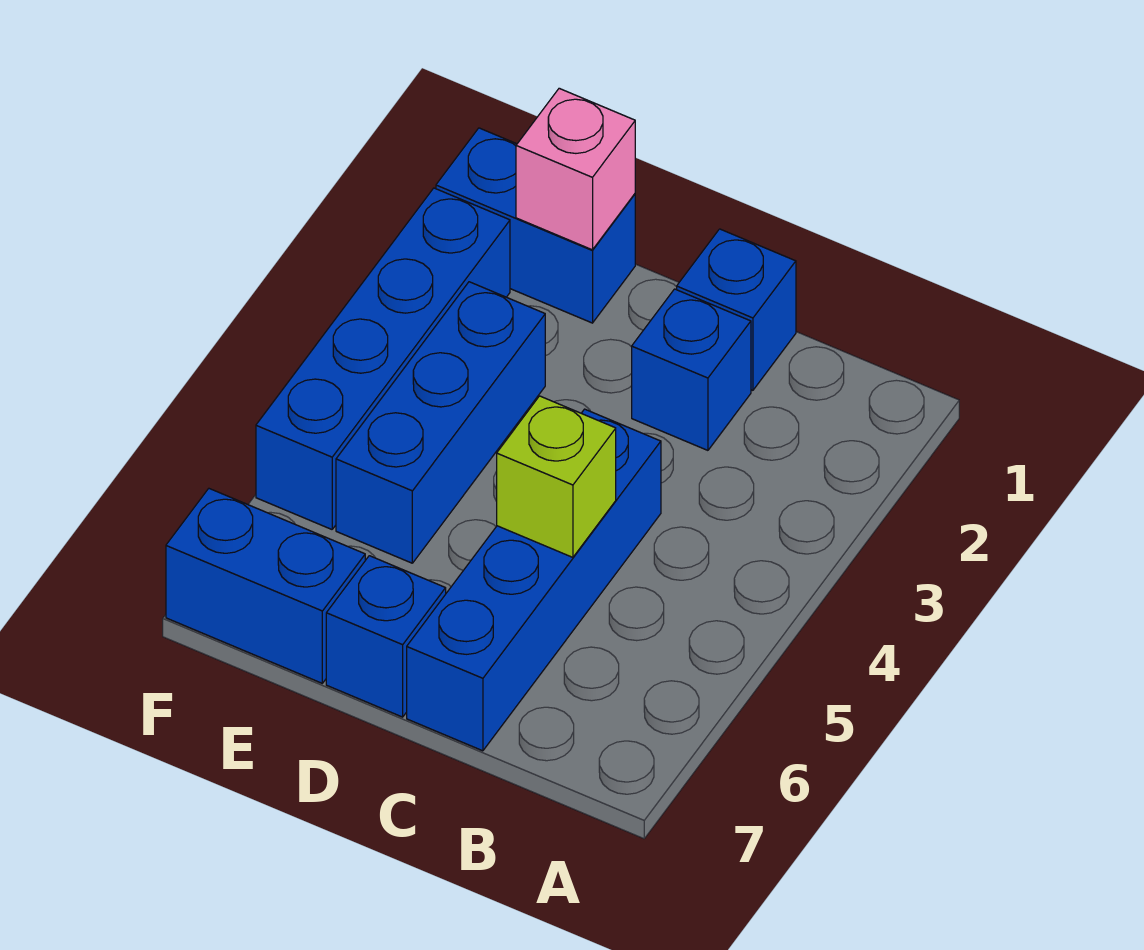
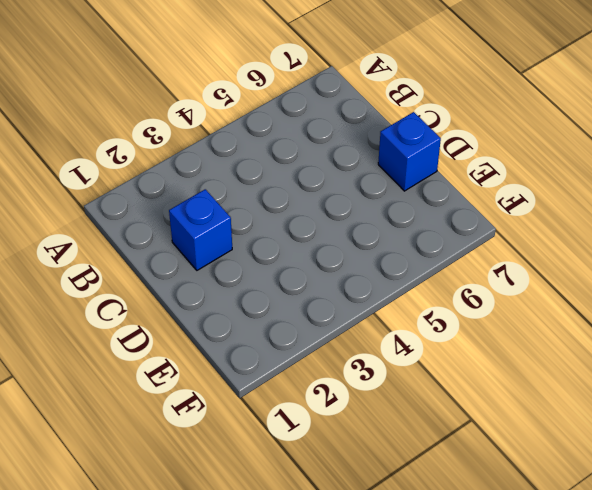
none -> blue 1x1 brick [677,229,796,390]
none -> blue 1x4 brick [407,409,661,751]

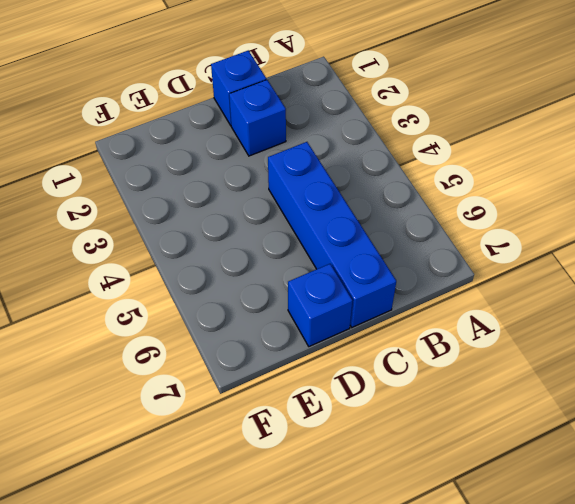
none -> blue 1x2 brick [436,128,635,323]
none -> blue 1x3 brick [336,282,545,563]

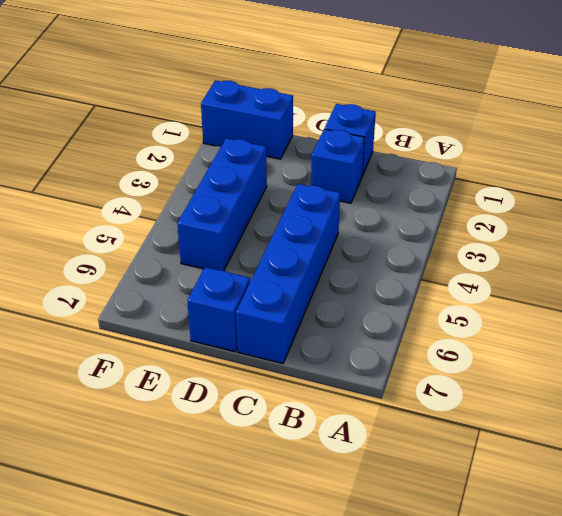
none -> blue 1x2 brick [166,489,365,683]
none -> blue 1x4 brick [256,188,510,529]

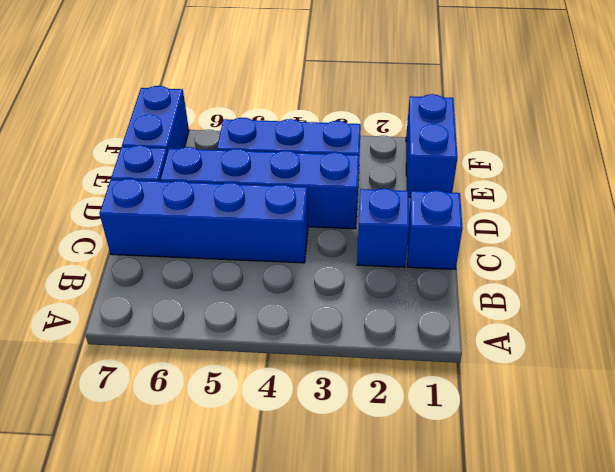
blue 1x4 brick [160,147,359,229] -> blue 1x4 brick moved to [256,188,510,529]
none -> lime 1x1 brick [497,396,616,557]
none -> pink 1x1 brick [516,88,635,250]

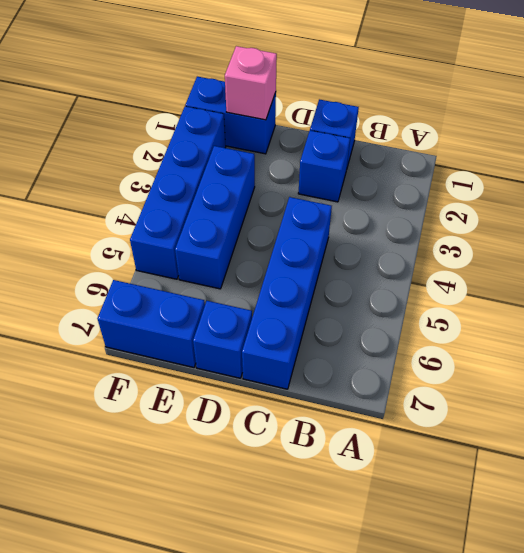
none -> lime 1x1 brick [497,396,616,557]

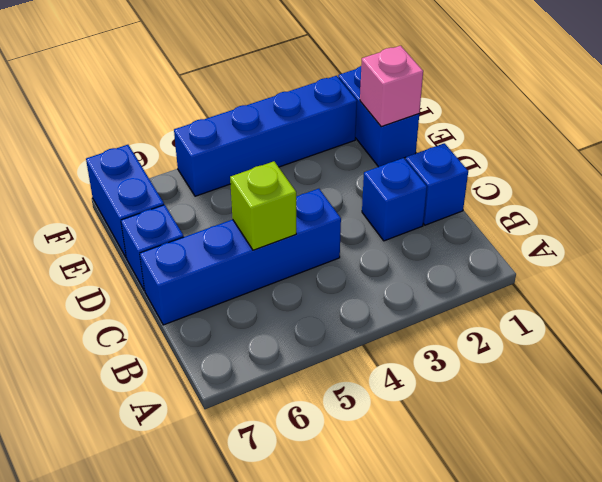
none -> blue 1x3 brick [336,282,545,563]

